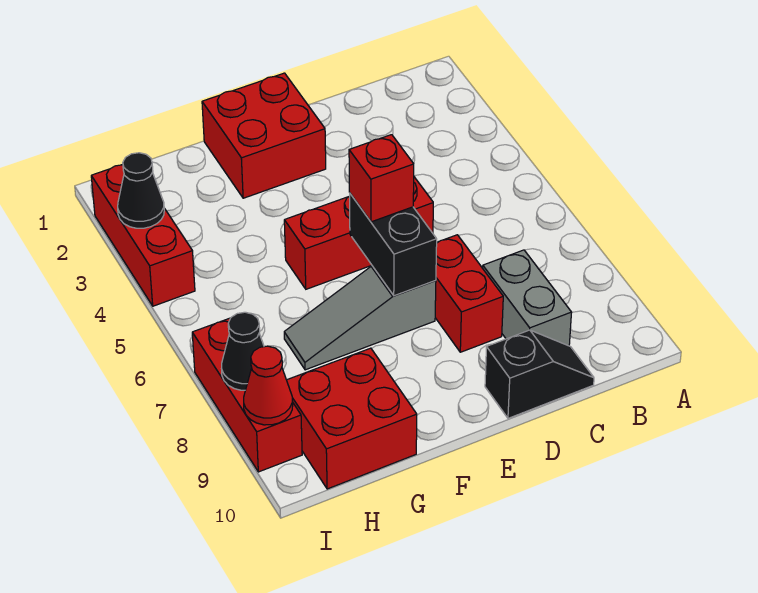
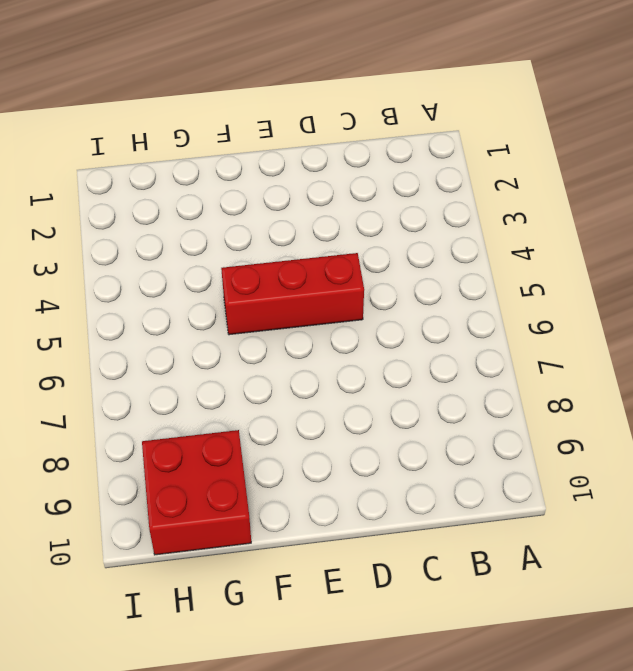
none -> grey 1x2 brick [483,250,572,346]
none -> black 1x2 slope [485,330,594,418]
none -> red 1x2 brick [435,235,503,352]

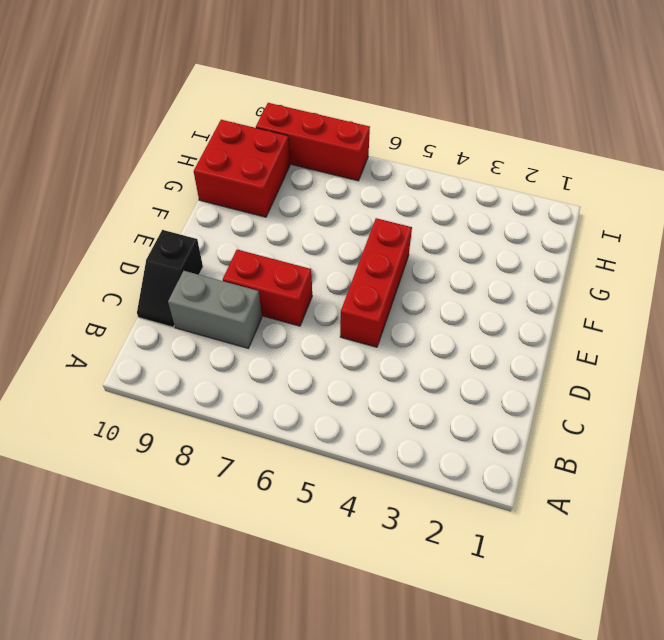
none -> red 2x2 brick [202,73,326,198]
none -> grey 1x3 slope [284,266,436,370]
none -> red 1x3 brick [91,164,195,306]

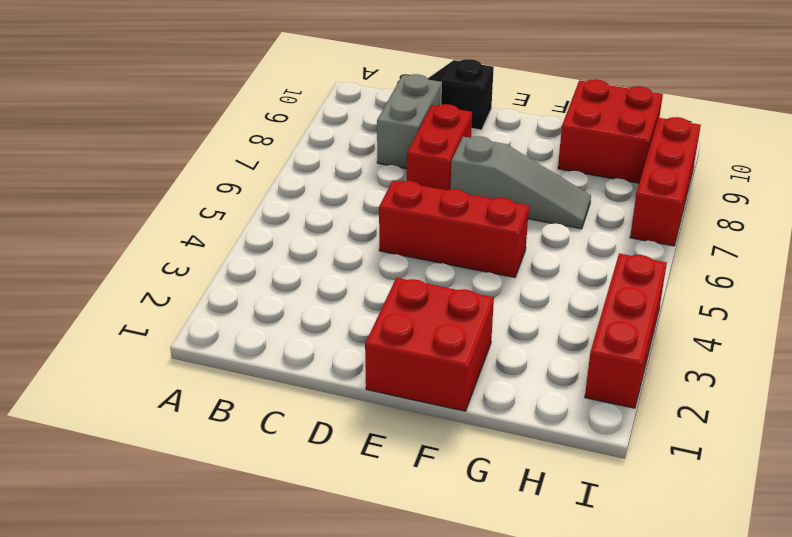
none -> black 1x2 brick [350,194,437,296]
none -> black 1x1 cone [118,153,164,228]
none -> black 1x1 cone [222,312,264,390]

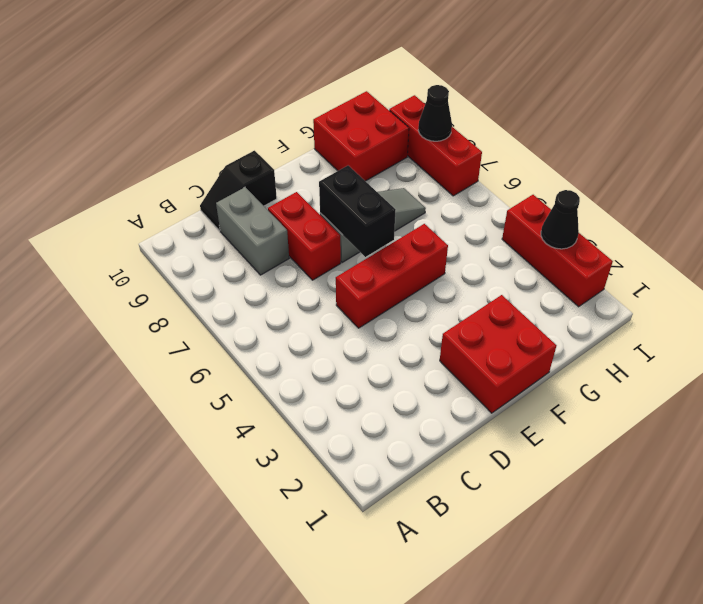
none -> red 1x1 cone [244,346,293,425]
none -> red 1x1 brick [349,135,414,222]

